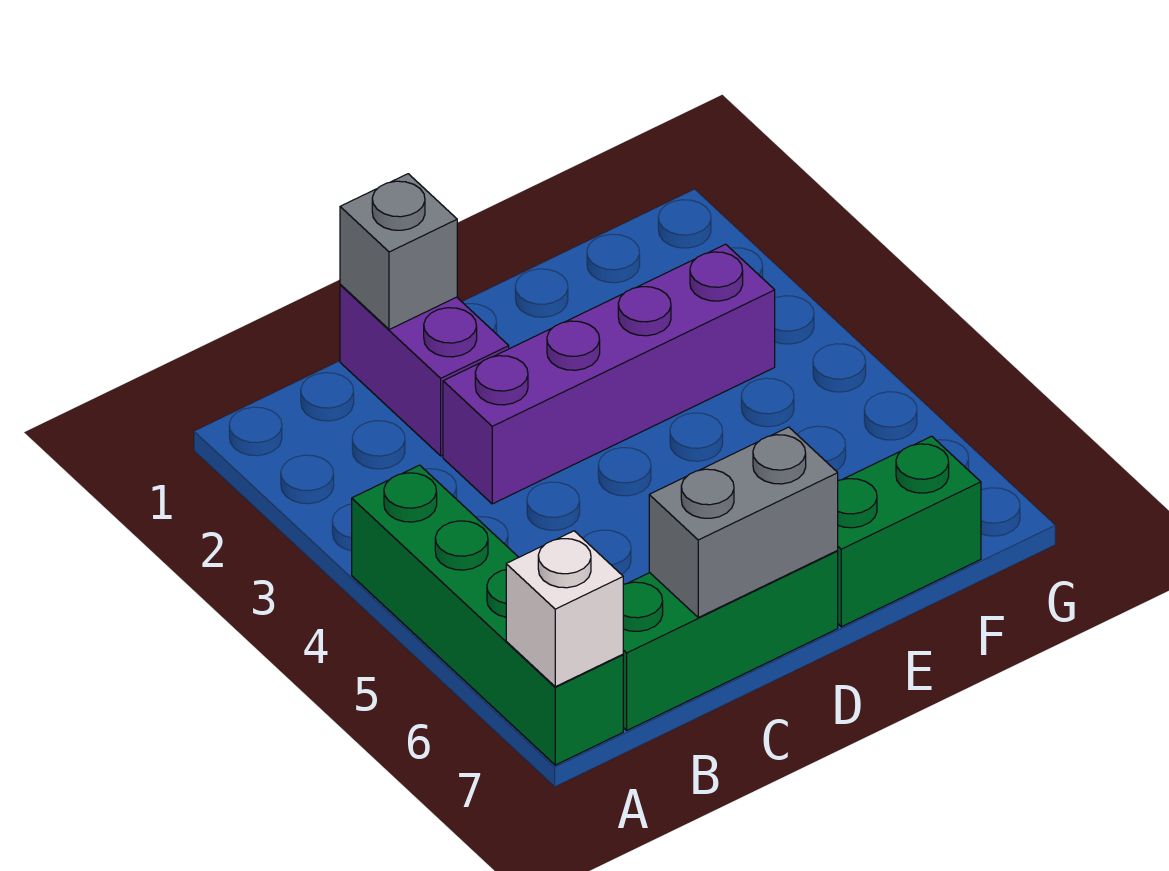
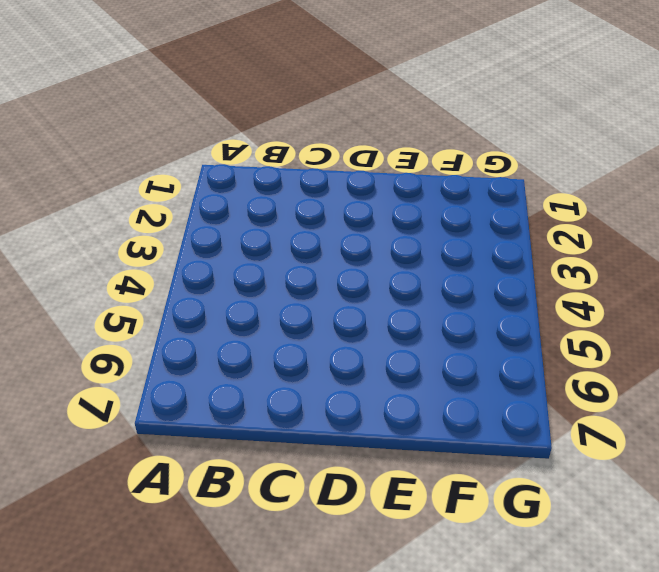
none -> green 1x4 brick [352,465,623,765]
none -> green 1x3 brick [623,551,838,730]

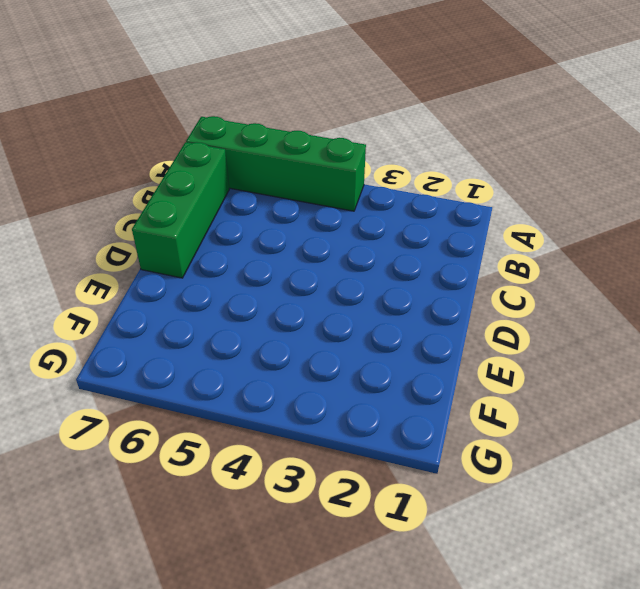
none -> purple 1x2 brick [340,285,509,456]
none -> purple 1x4 brick [443,244,775,504]

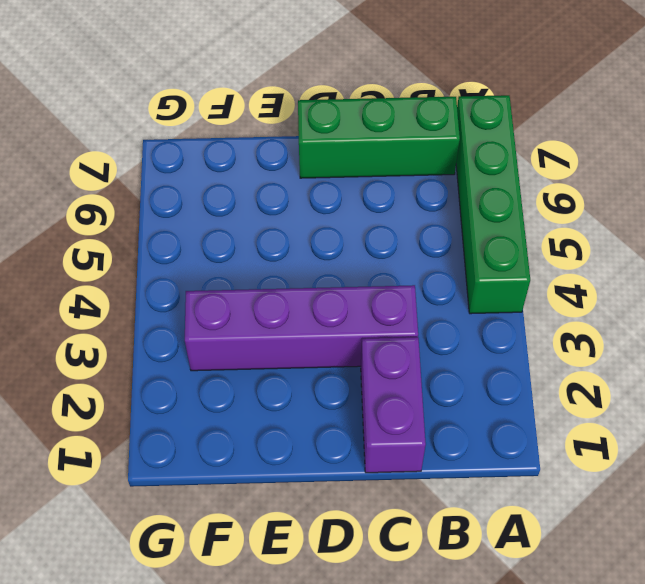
none -> green 1x2 brick [837,436,981,627]
none -> white 1x1 brick [506,531,623,687]

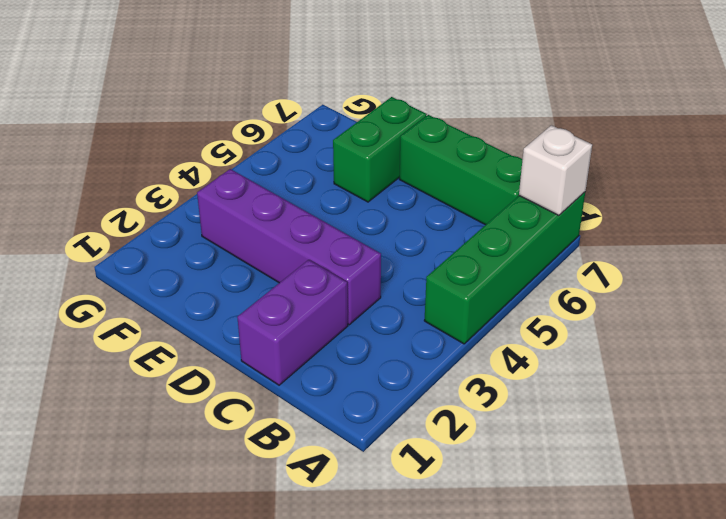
green 1x2 brick [333,97,427,202] -> green 1x2 brick turned to [837,436,981,627]
none -> grey 1x1 brick [340,174,457,330]
none -> grey 1x2 brick [649,427,838,617]

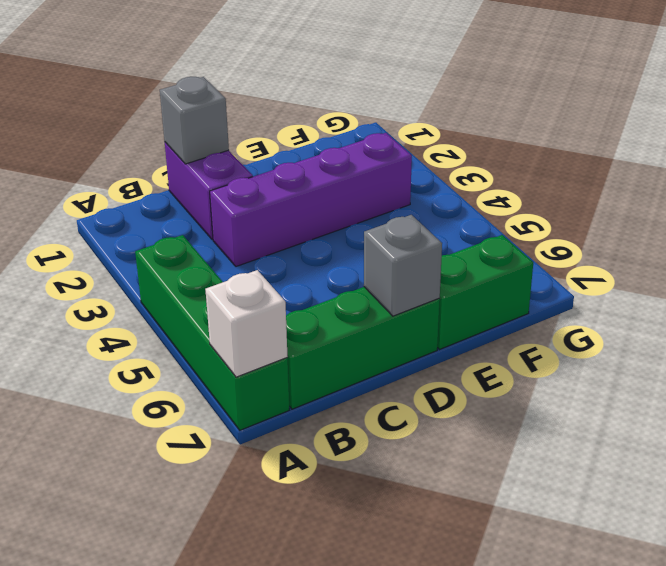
grey 1x1 brick [364,215,442,316] -> grey 1x2 brick [649,427,838,617]

